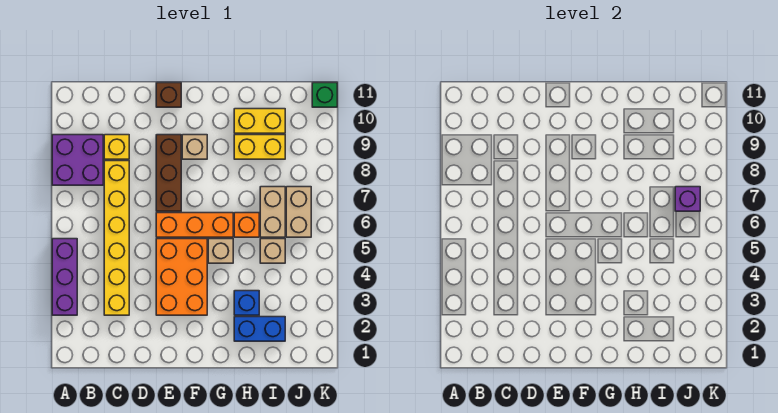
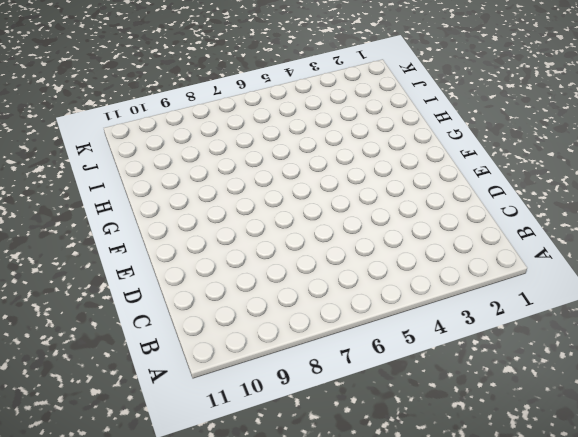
none -> purple 1x3 brick [52,239,77,315]
none -> purple 2x2 brick [52,135,103,185]
none -> yellow 1x6 brick [104,161,129,315]

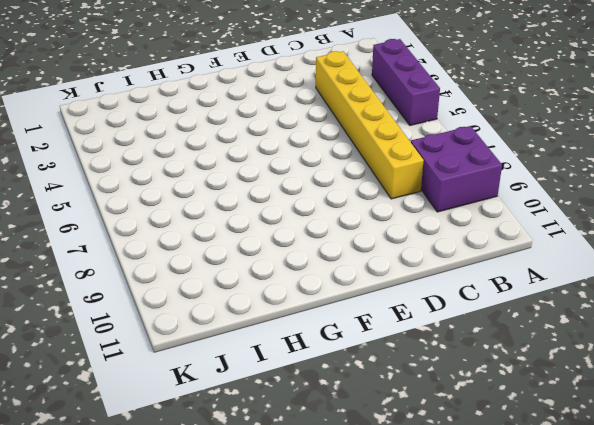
none -> yellow 1x1 brick [104,135,129,159]
none -> orange 2x3 brick [156,239,207,315]
none -> orange 1x3 brick [156,213,233,237]

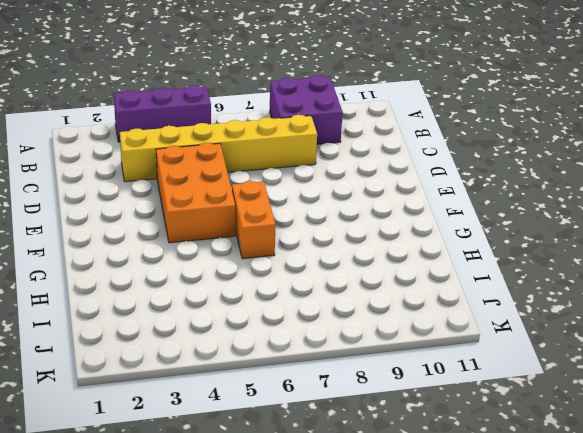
orange 2x3 brick [156,143,235,243] -> orange 2x3 brick turned to [156,239,207,315]
orange 1x2 brick [232,181,276,259] -> orange 1x3 brick [156,213,233,237]
none -> yellow 1x1 brick [104,135,129,159]
none -> brown 1x3 brick [156,135,181,211]
none -> brown 1x1 brick [156,83,181,107]

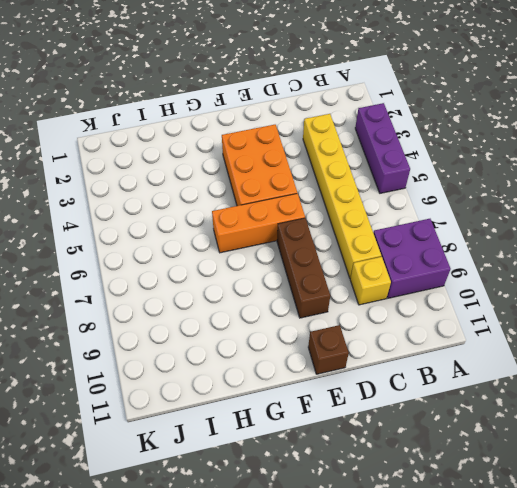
none -> tan 1x1 brick [182,135,207,159]
none -> tan 1x1 brick [208,239,233,263]
none -> blue 1x2 brick [234,317,285,341]

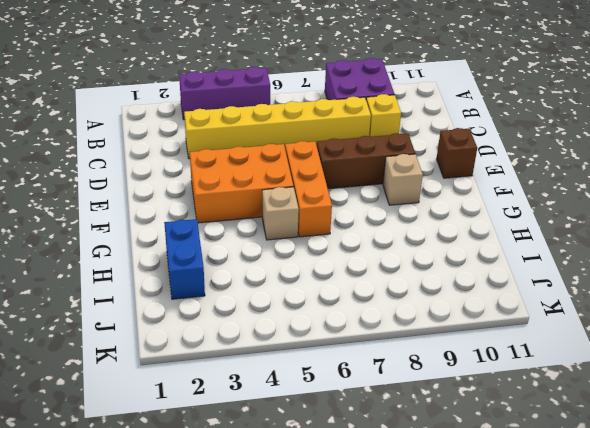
none -> blue 1x1 brick [234,291,259,315]
none -> orange 1x1 brick [234,213,259,237]
none -> yellow 1x2 brick [234,135,285,159]

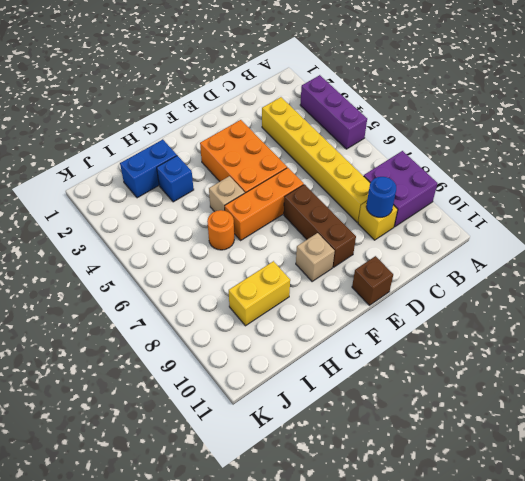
blue 1x1 round brick [366,177,396,217] -> none
orange 1x1 round brick [207,210,234,250] -> orange 1x1 brick [234,213,259,237]
none -> yellow 1x2 brick [234,109,285,133]
none -> tan 1x1 brick [260,239,285,263]
none -> tan 1x2 brick [260,187,285,237]

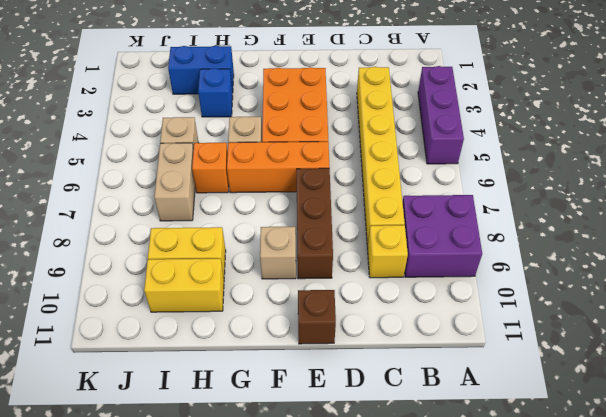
none -> tan 1x2 brick [286,187,311,237]
none -> green 1x1 brick [312,83,337,107]
none -> purple 1x1 brick [675,187,700,211]

